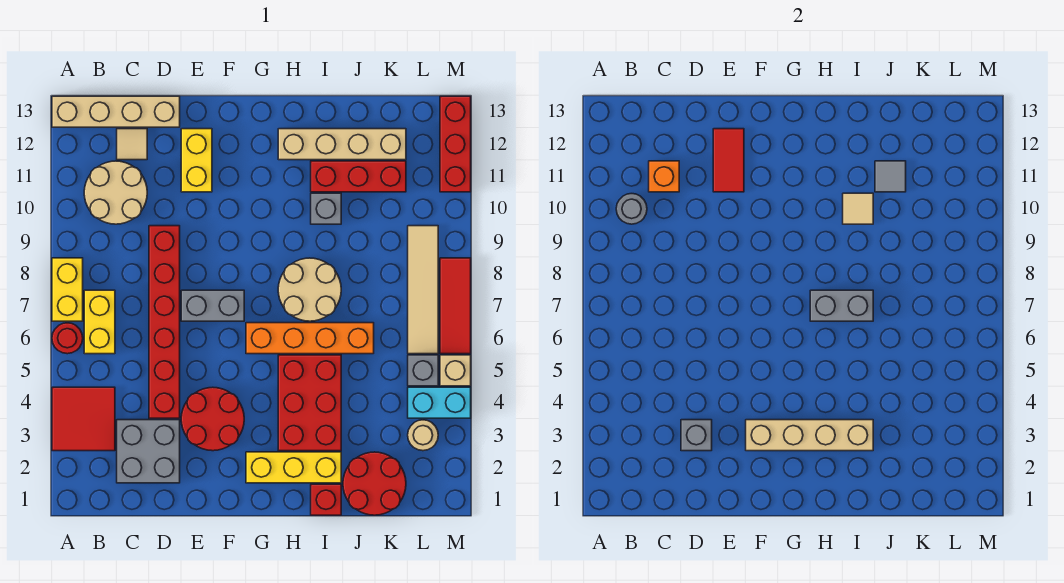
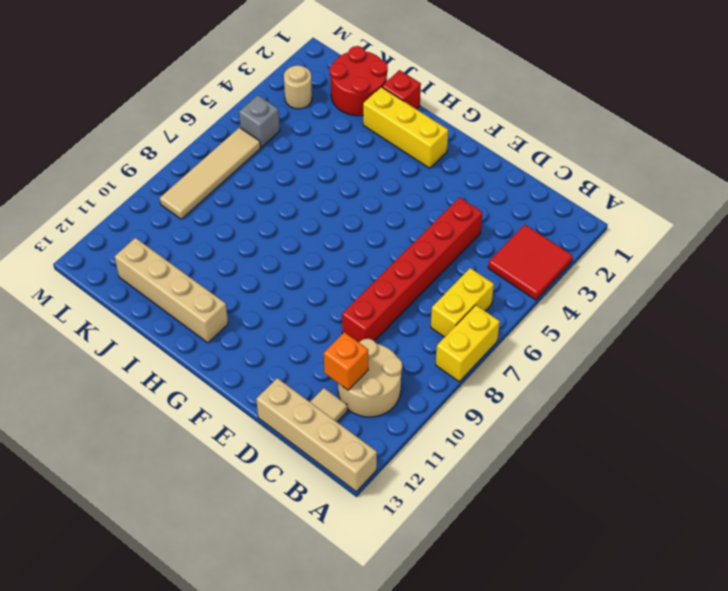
none -> red 1x1 round brick [52,323,83,354]
none -> grey 2x2 brick [117,420,180,483]
none -> red 2x2 round brick [181,387,244,451]
none -> grey 1x2 brick [181,290,244,321]

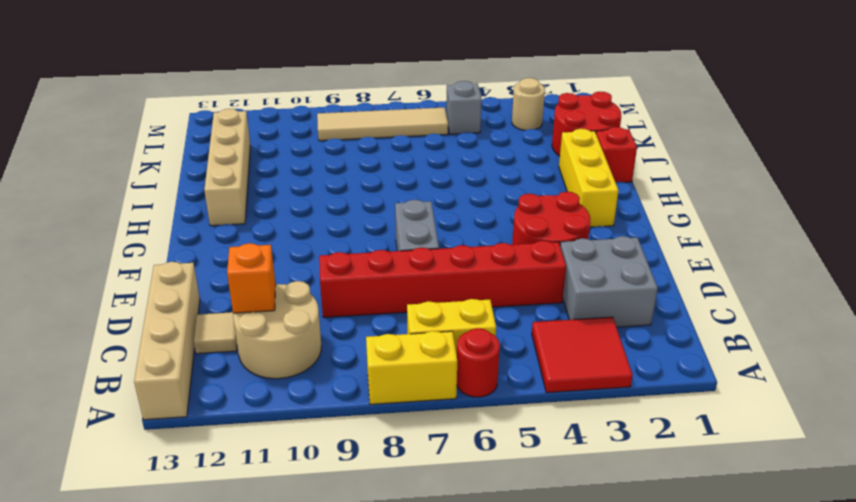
none -> yellow 1x2 brick [181,129,212,192]
none -> orange 1x4 brick [246,323,374,354]
none -> red 2x3 brick [278,355,341,451]
none -> tan 2x2 round brick [278,258,341,321]

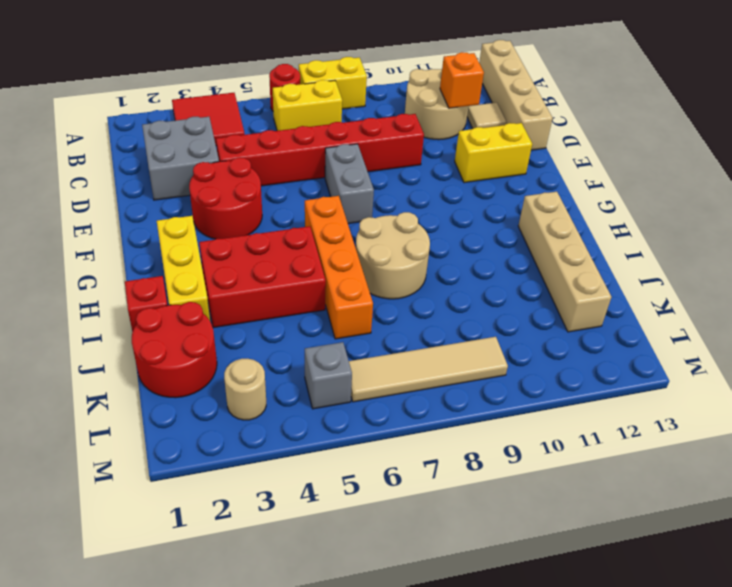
none -> grey 1x1 brick [311,193,341,224]
none -> red 1x3 brick [311,161,406,192]
none -> cyan 1x2 brick [408,387,471,418]
none -> tan 1x1 brick [440,355,471,386]

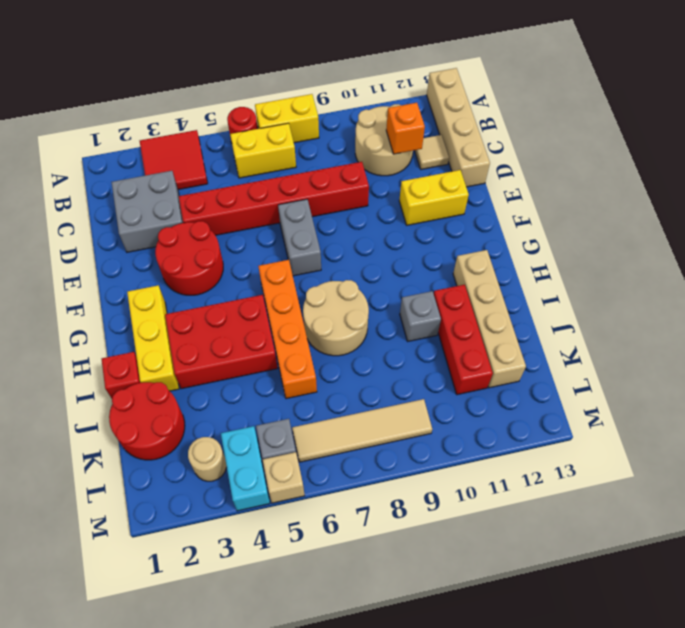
none -> red 1x3 tile [440,258,471,354]
none -> red 1x3 brick [440,96,471,192]
none -> grey 1x1 round brick [616,194,647,224]
none -> grey 1x1 brick [681,420,712,451]

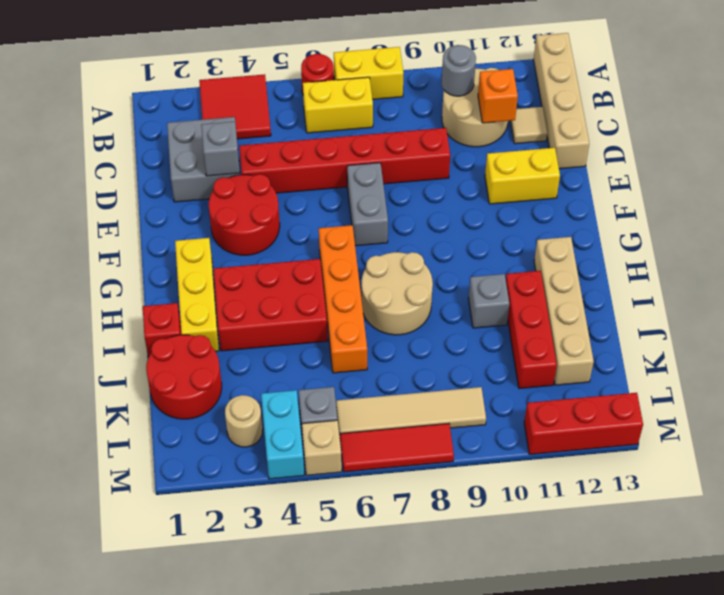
none -> red 1x2 tile [713,129,744,192]
none -> tan 1x4 brick [746,420,873,451]
none -> grey 1x2 brick [810,290,873,321]
none -> tan 1x1 tile [843,193,873,224]

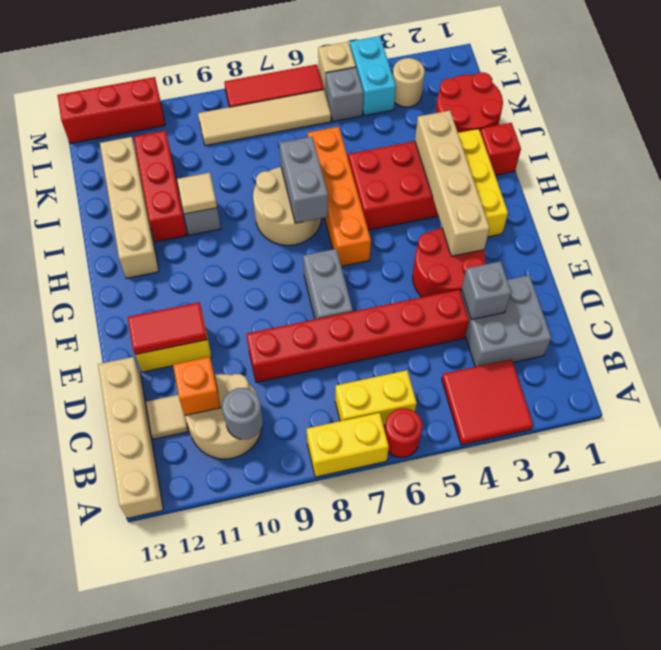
none -> grey 1x1 tile [875,161,906,192]

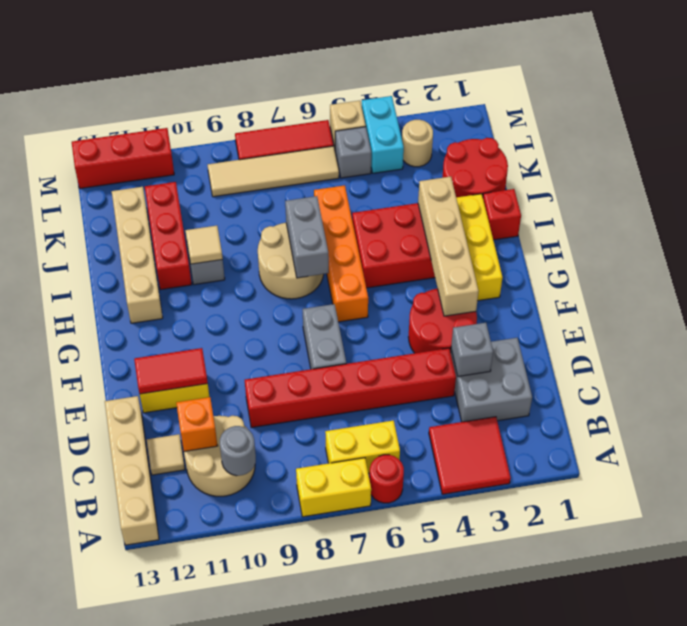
none -> grey 1x1 tile [875,161,906,192]

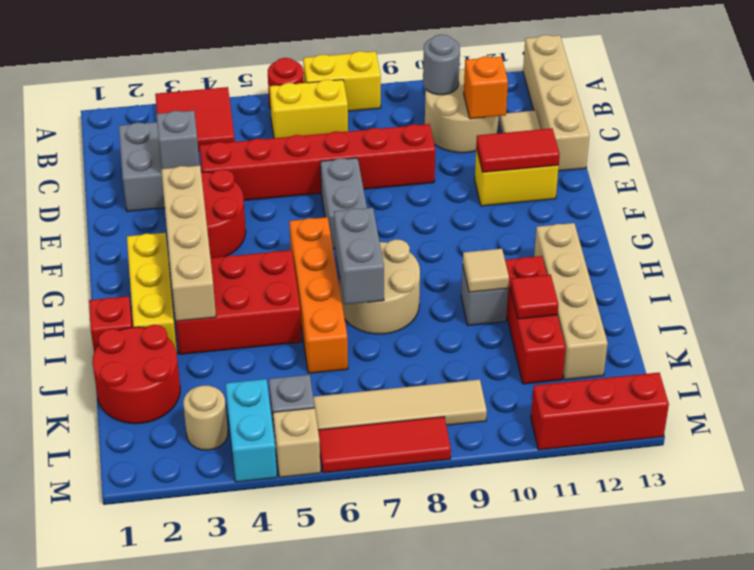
red 1x1 tile [511,275,558,319] -> grey 1x1 tile [875,161,906,192]

